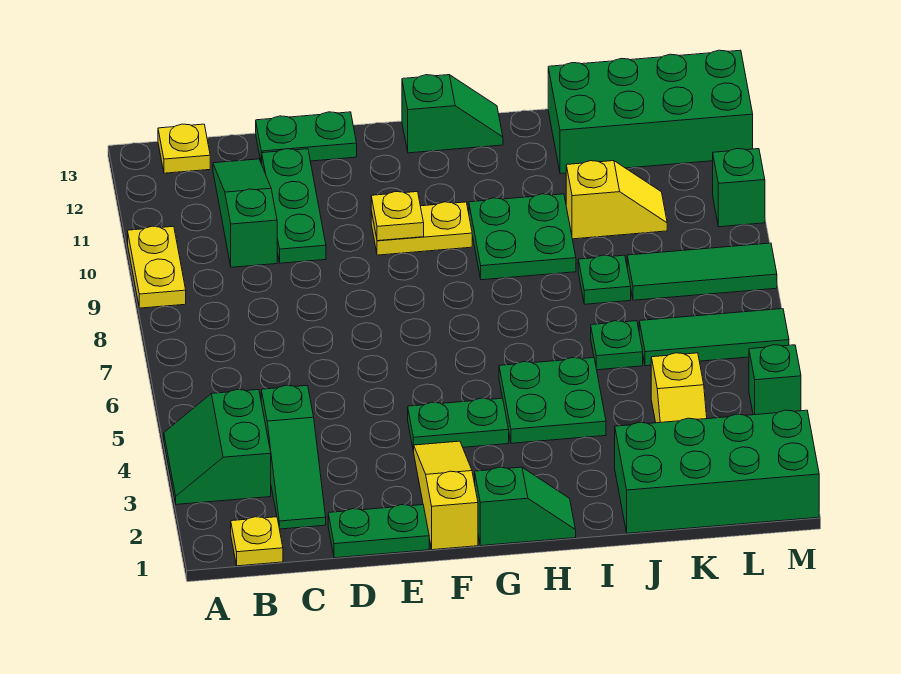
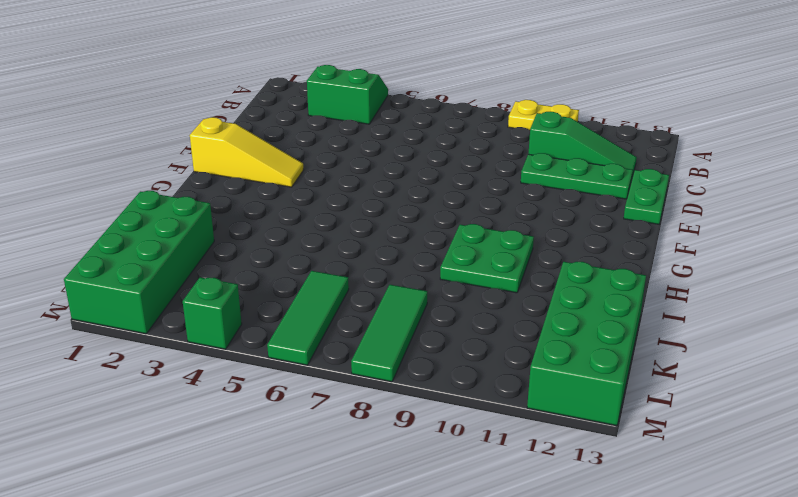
none -> yellow 1x1 plate [231,517,283,566]
none -> yellow 1x1 plate [158,124,210,173]
none -> green 1x3 slope [261,385,326,529]

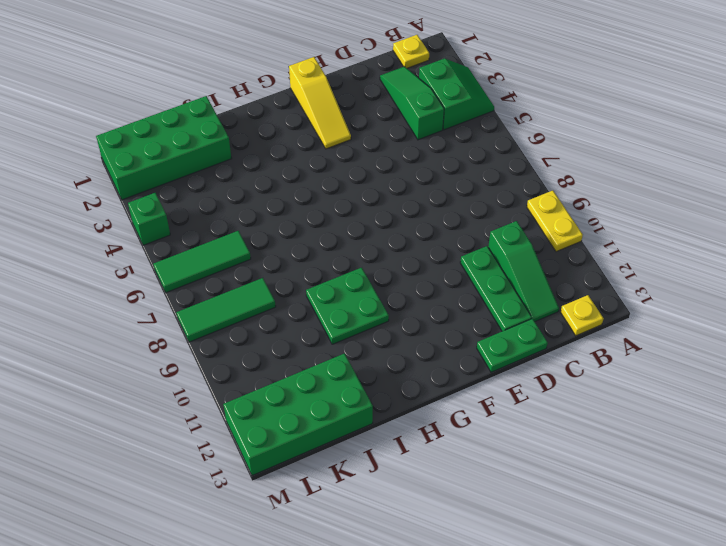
none -> green 1x2 plate [328,505,429,558]
none -> green 1x2 plate [408,398,509,451]
none -> yellow 1x2 plate [371,202,472,255]

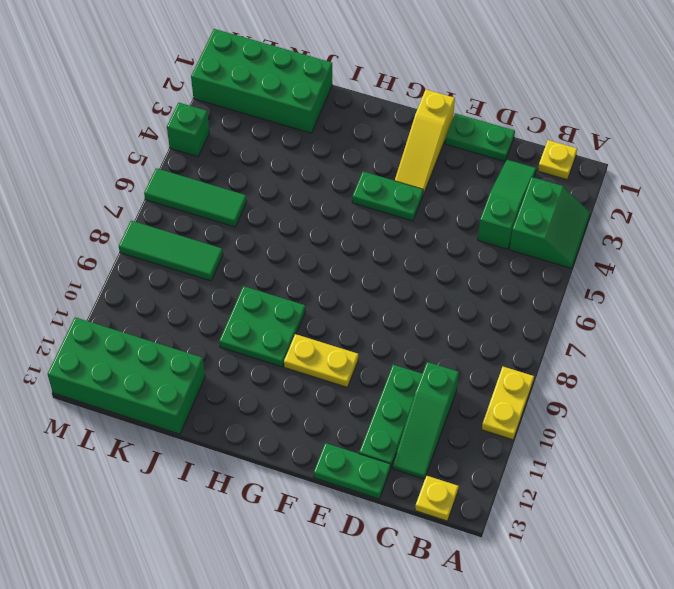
none -> green 1x2 slope [475,467,576,546]
none -> green 1x2 slope [402,75,503,153]
none -> green 2x2 plate [499,357,606,443]

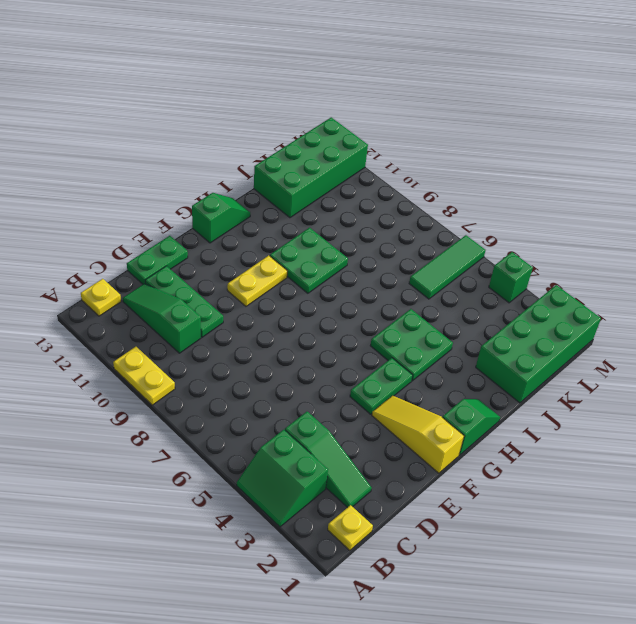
none -> green 1x2 plate [328,505,429,558]
none -> green 1x1 plate [591,321,643,370]
none -> green 1x1 plate [578,255,631,304]

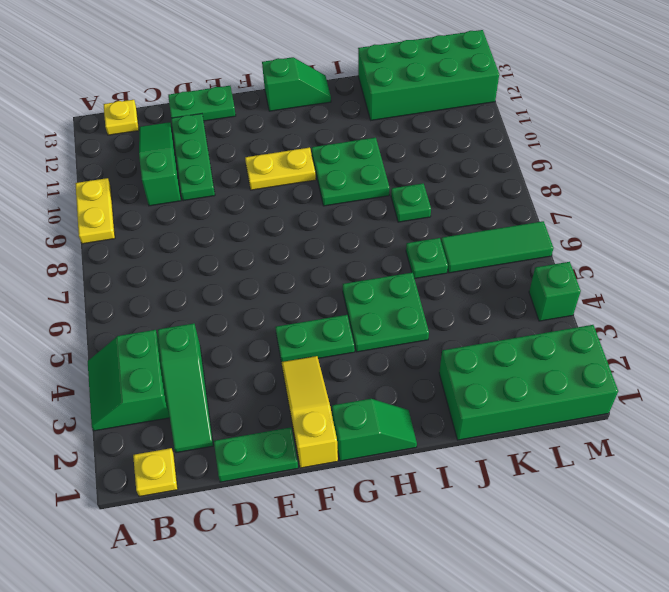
none -> yellow 1x2 slope [566,161,667,239]
none -> yellow 1x2 slope [651,353,707,423]
none -> green 1x3 tile [627,243,777,300]

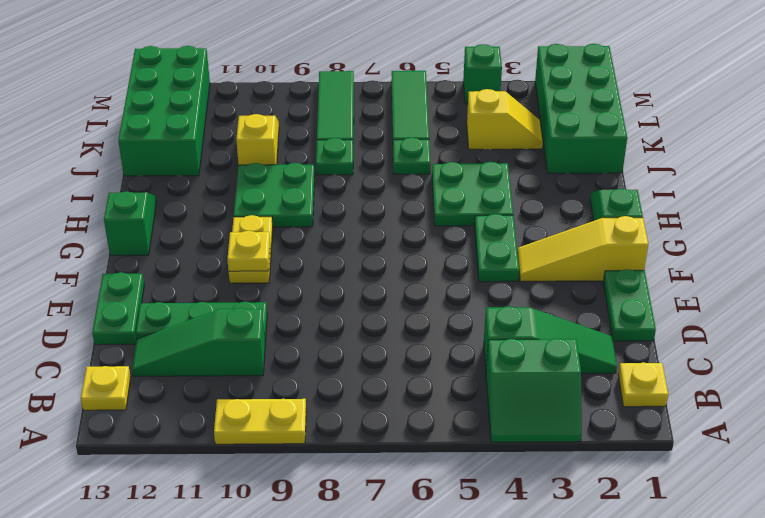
none -> green 1x1 brick [713,149,765,227]

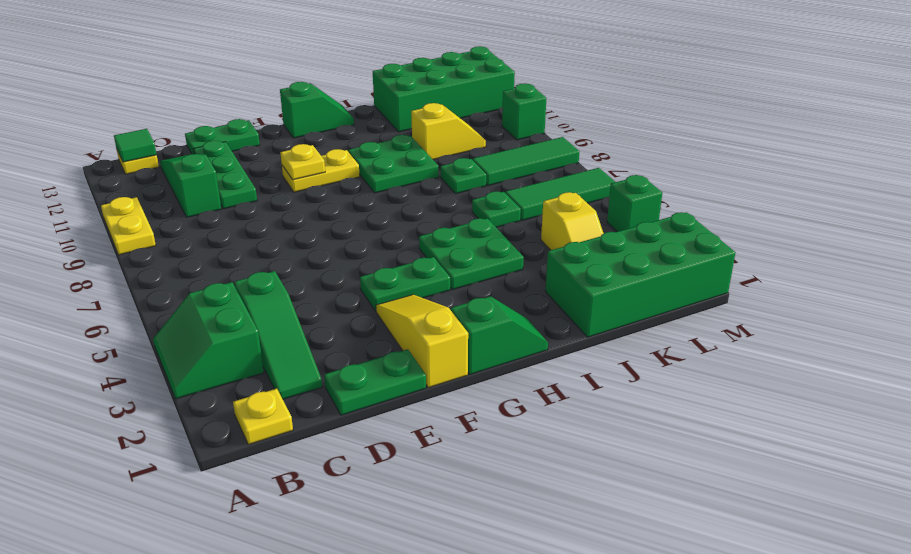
green 1x1 tile [114,129,157,162] -> none

